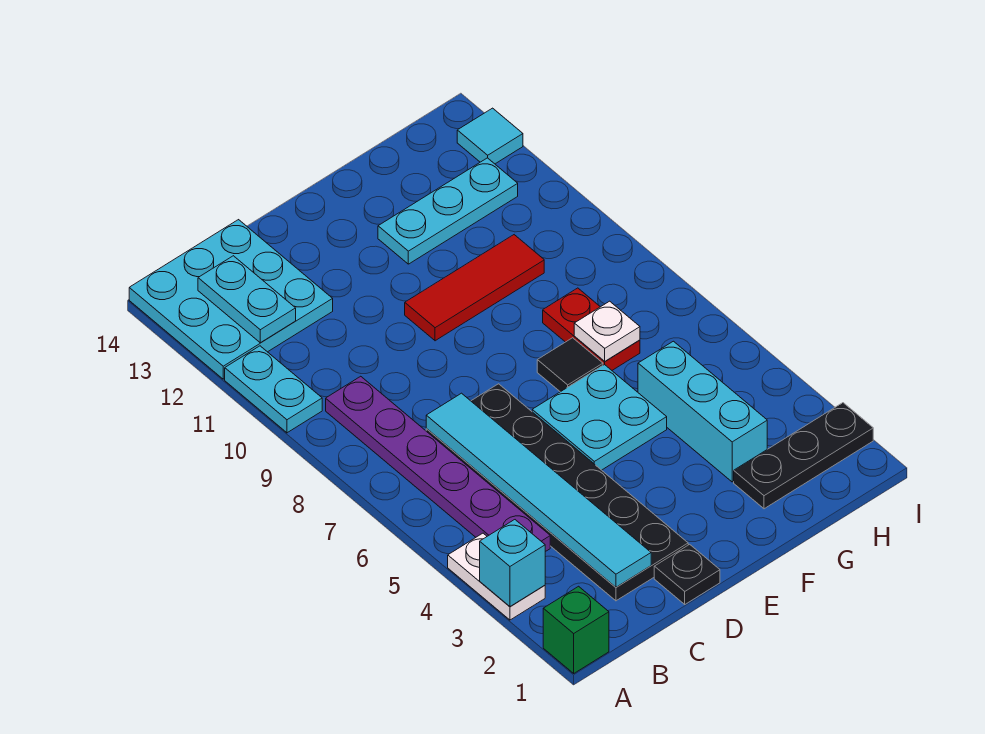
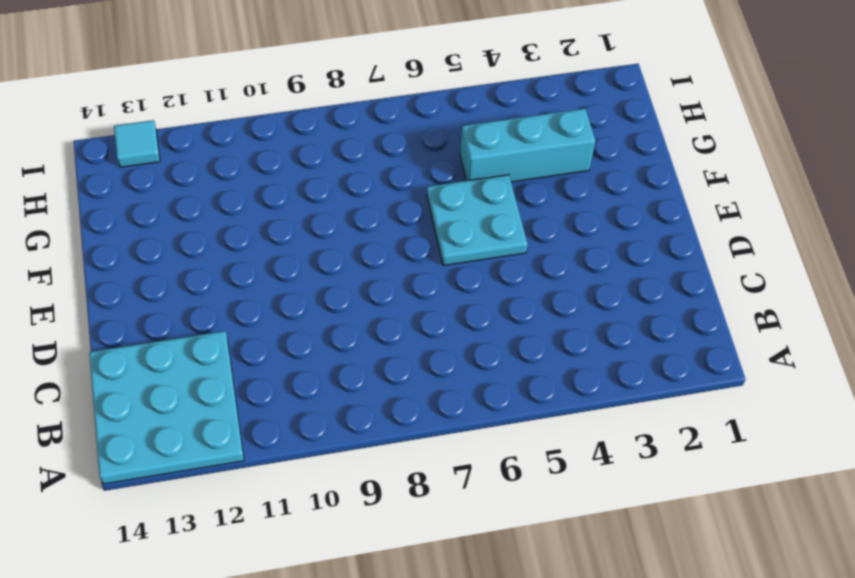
none -> green 1x1 brick [543,586,609,673]
none -> white 1x2 plate [448,533,545,620]
none -> cyan 1x2 plate [225,346,322,433]

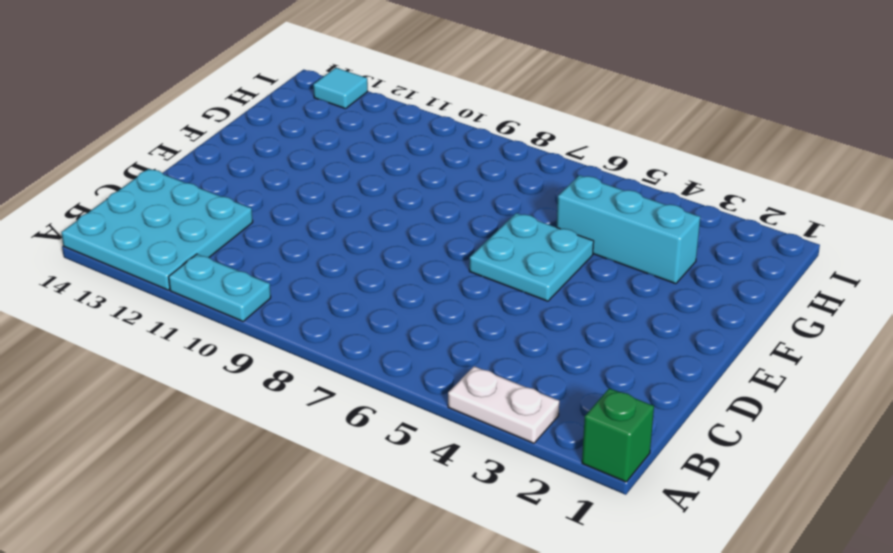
none -> purple 1x6 plate [326,376,550,552]
none -> black 2x6 plate [426,384,688,601]
none -> black 1x1 plate [654,544,720,604]

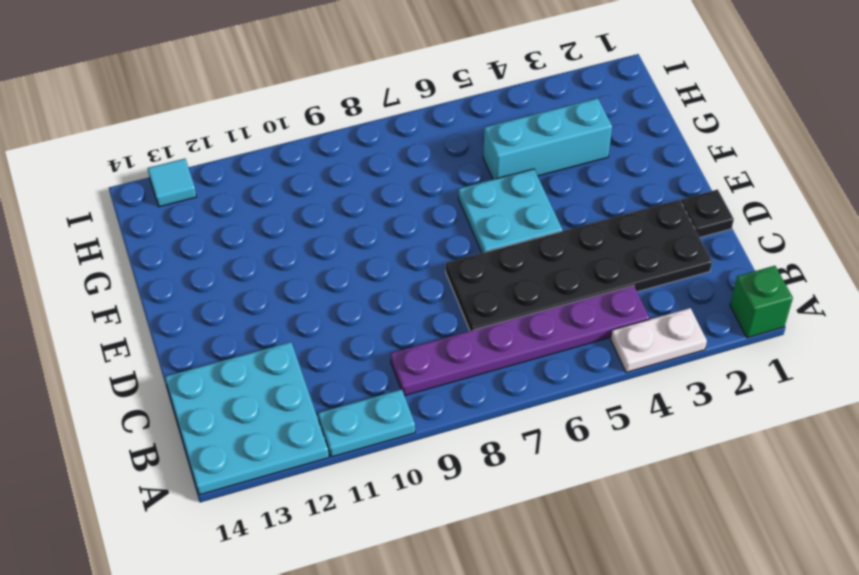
none -> red 1x3 tile [405,235,544,341]
none -> black 1x1 tile [537,338,603,392]
none -> cyan 1x3 plate [378,158,518,264]

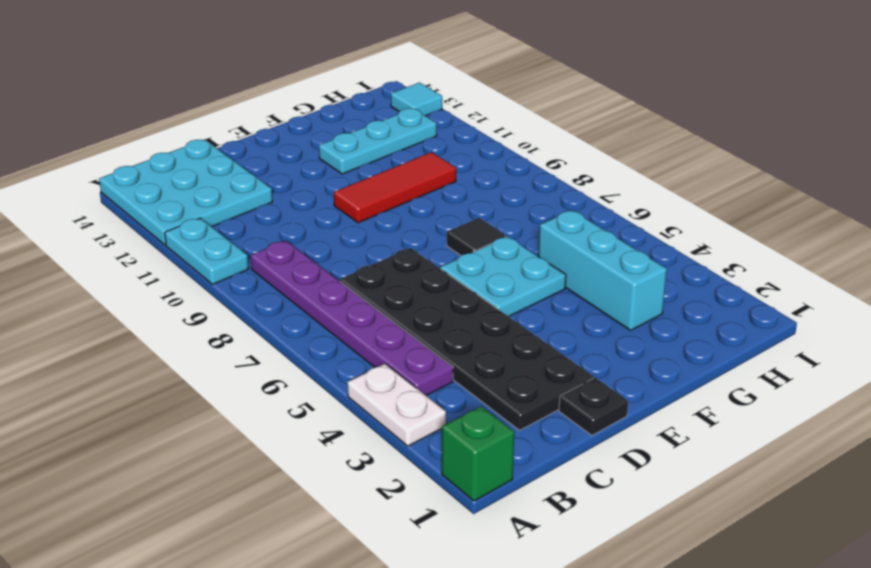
none -> black 1x3 plate [734,403,873,509]
none -> red 1x2 plate [543,288,640,370]
none -> cyan 1x1 brick [480,520,545,606]

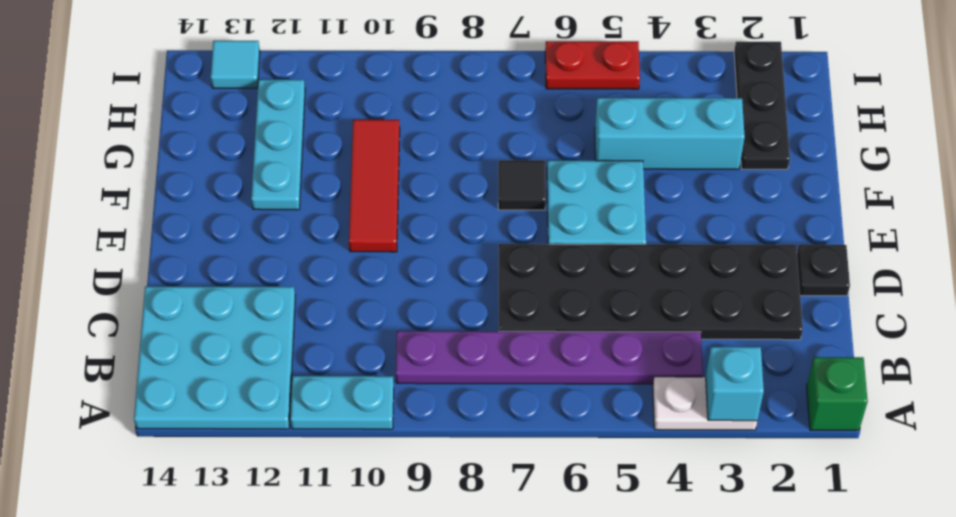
red 1x2 plate [545,41,640,89] -> red 1x2 plate moved to [543,288,640,370]
none -> cyan 1x2 plate [198,256,296,343]
none -> cyan 1x6 tile [426,393,651,587]
none -> white 1x1 plate [574,301,640,361]

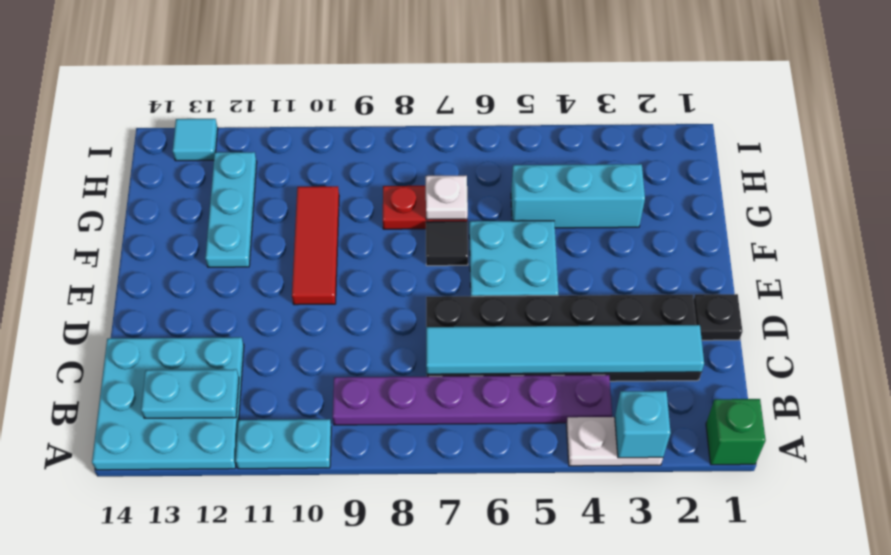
none -> black 1x3 plate [734,403,873,509]

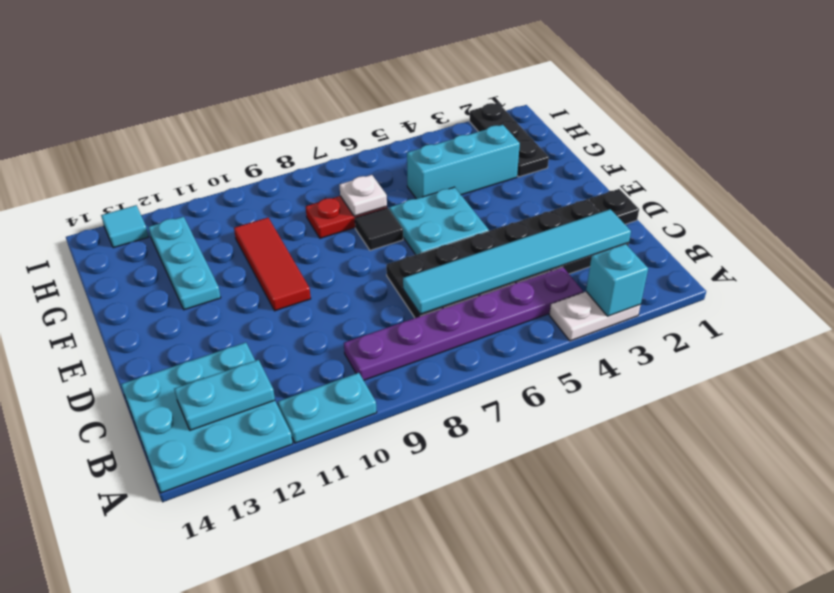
none -> green 1x1 brick [543,586,609,673]

